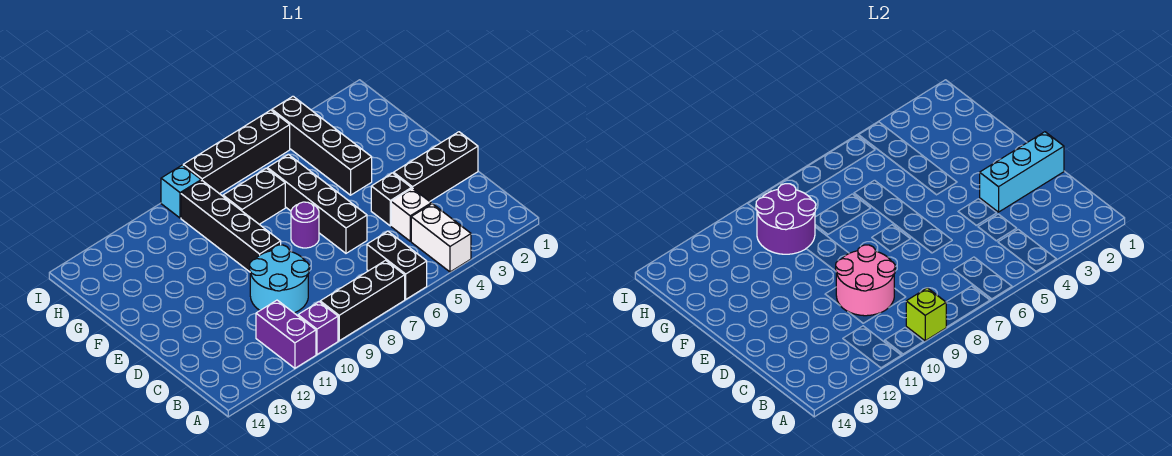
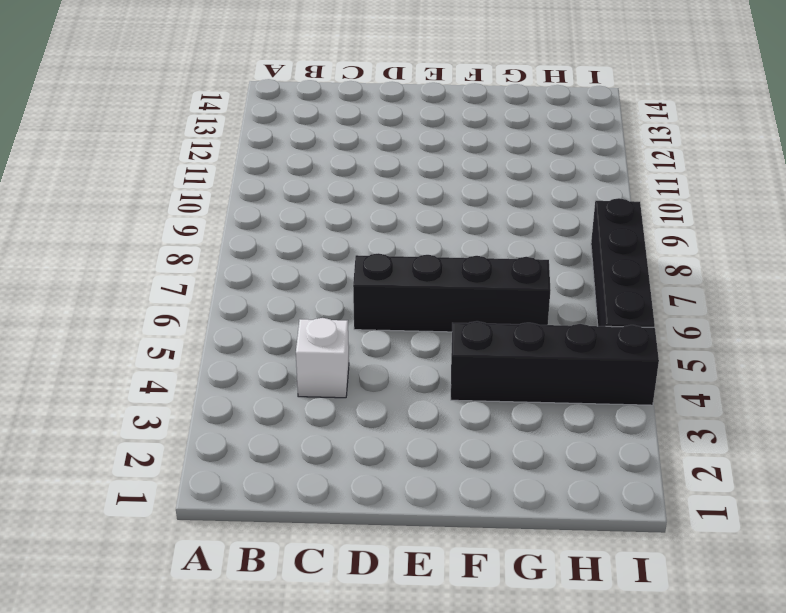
none -> white 1x2 brick [411,204,471,272]
none -> black 1x2 brick [367,231,427,299]
none -> black 1x3 brick [320,260,405,341]

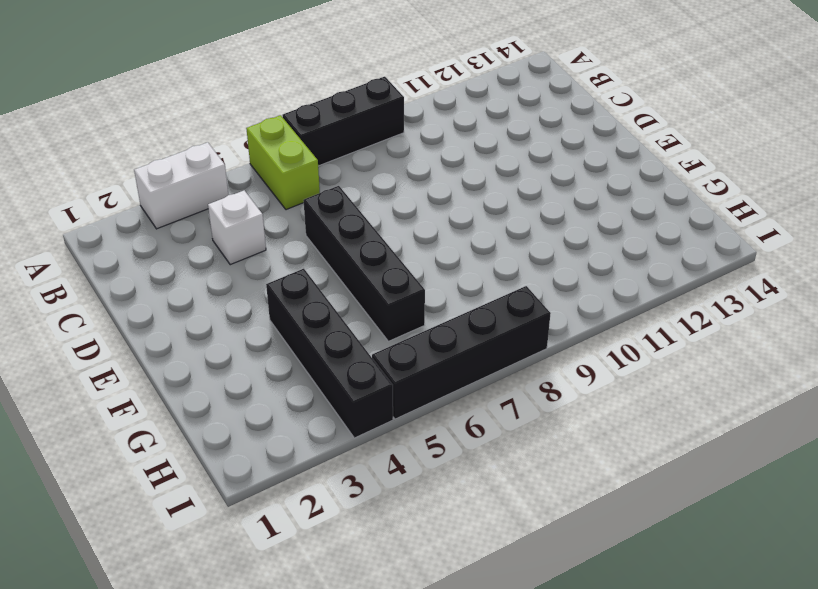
white 1x2 brick [134,142,229,229] -> white 1x2 brick turned to [411,204,471,272]
lime 1x2 brick [246,115,320,210] -> black 1x2 brick [367,231,427,299]
none -> purple 1x1 brick [298,302,338,354]
none -> purple 1x2 brick [256,300,316,368]
none -> cyan 2x2 round brick [250,245,309,313]

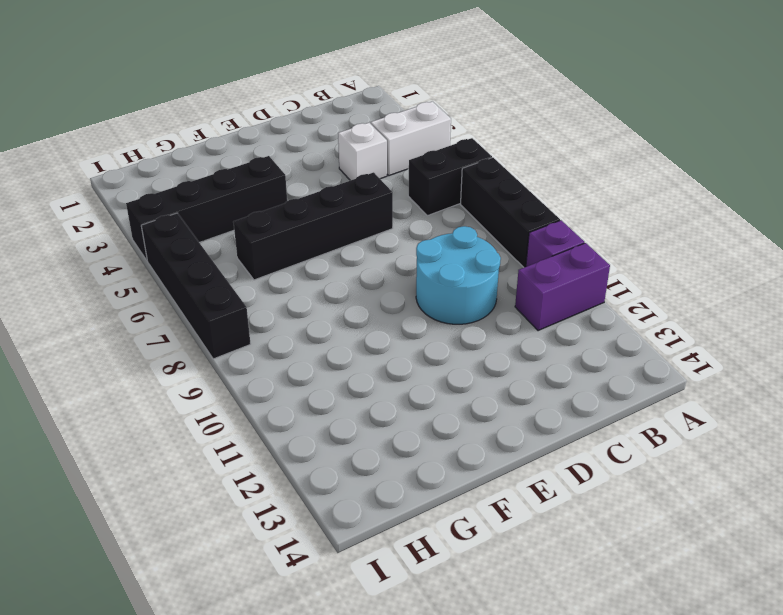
none -> black 1x3 brick [394,132,478,201]
none -> black 1x1 brick [371,173,411,226]
none -> purple 1x1 round brick [291,202,319,248]

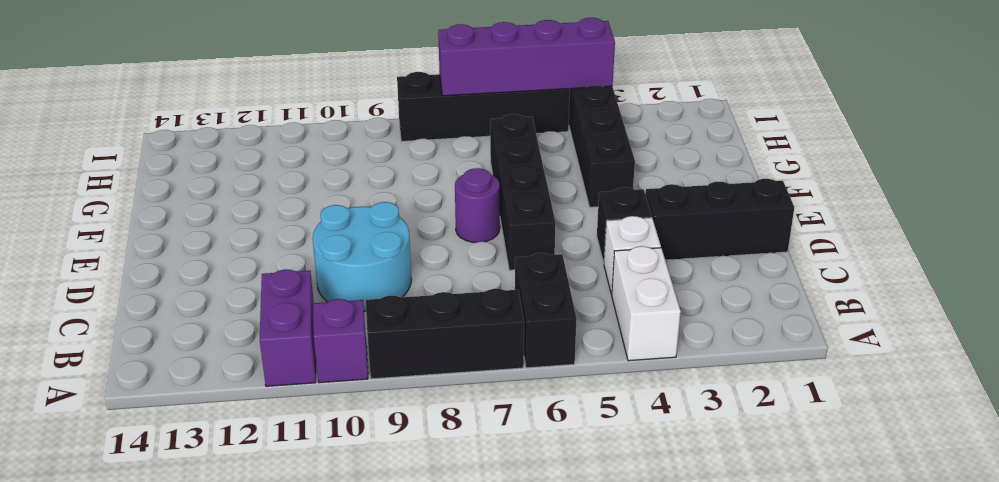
purple 1x4 brick [438,18,615,96] -> none
none -> black 1x4 brick [181,181,281,272]
none -> black 1x2 brick [223,168,285,224]
none -> cyan 1x1 brick [161,165,201,218]

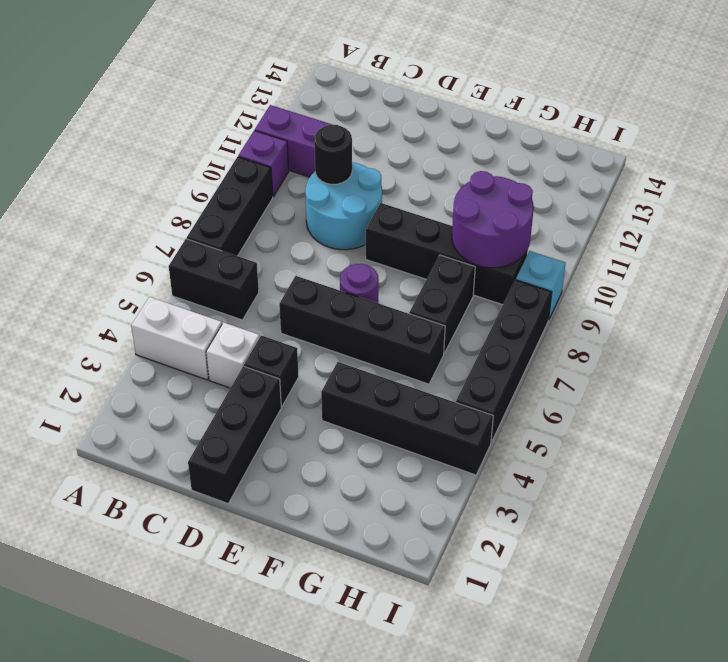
black 1x1 round brick [314,124,352,184] -> pink 2x2 round brick [836,245,895,316]
none -> lime 1x1 brick [906,288,946,341]
none -> cyan 1x3 brick [980,132,1064,212]

